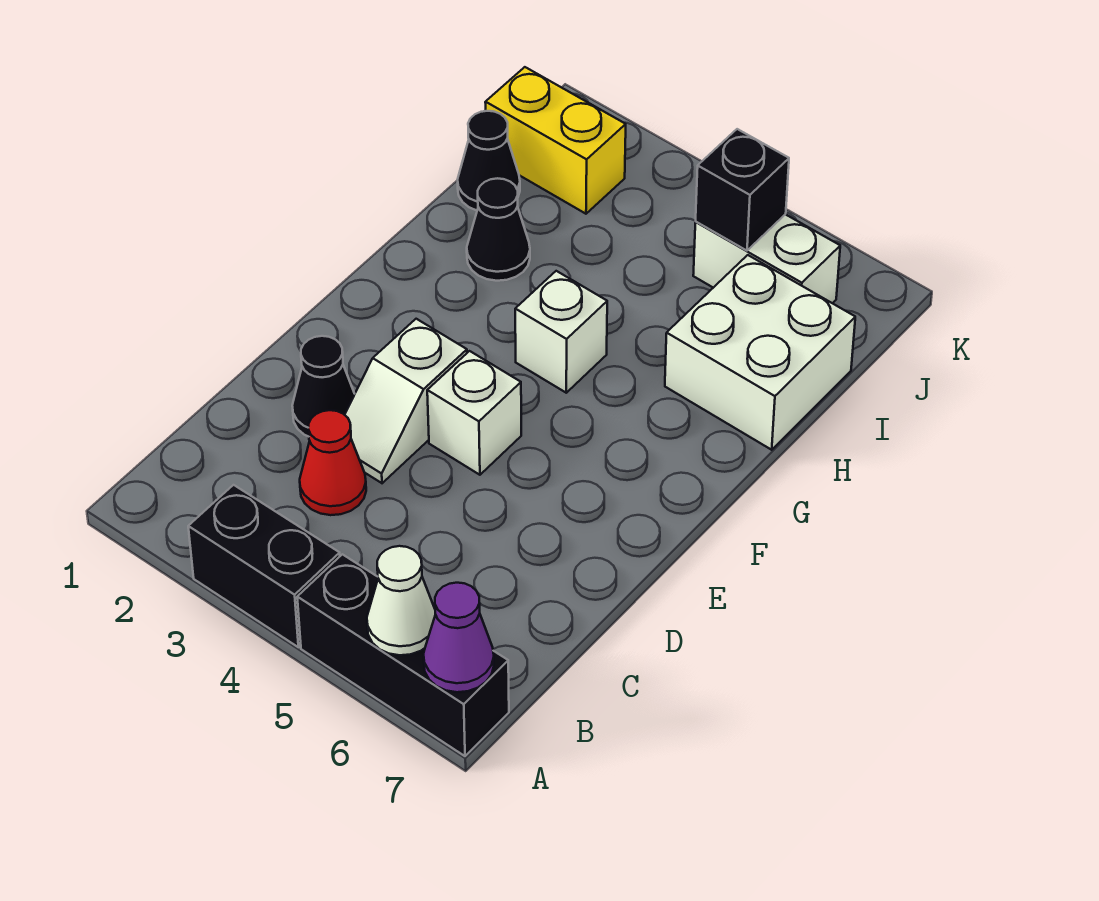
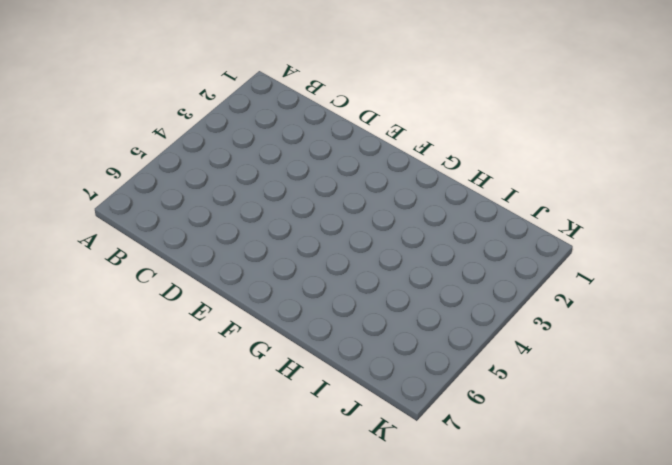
none -> black 1x2 brick [188,485,340,647]
none -> black 1x3 brick [297,554,509,756]
none -> red 1x1 cone [300,410,366,515]

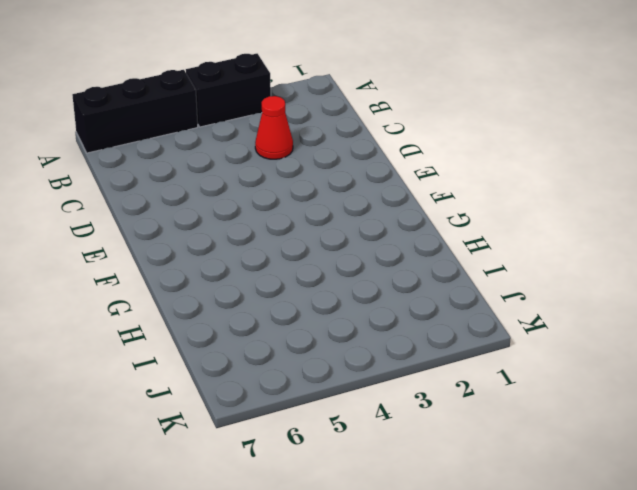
none -> black 1x1 cone [292,336,355,437]
none -> white 1x2 slope [345,319,467,483]
none -> white 1x1 brick [427,351,521,475]

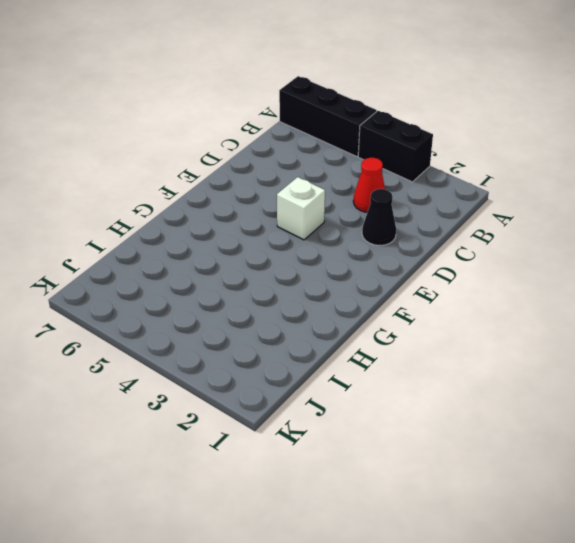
none -> white 1x2 slope [345,319,467,483]
none -> white 1x1 brick [515,271,607,393]
none -> black 1x1 cone [467,178,530,281]

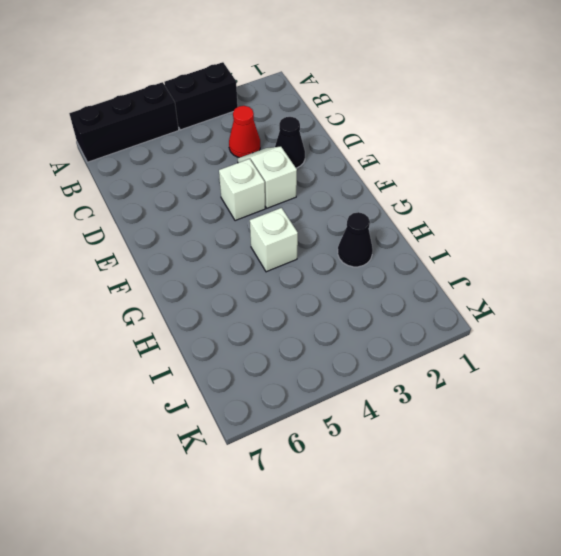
none -> white 2x2 brick [665,255,855,450]
none -> black 1x1 cone [458,111,520,210]
none -> yellow 1x2 brick [485,67,626,214]

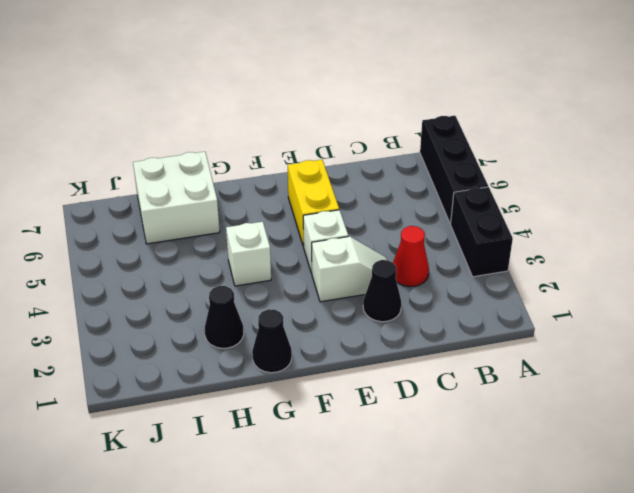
yellow 1x2 brick [288,160,339,247] -> yellow 1x2 brick moved to [485,67,626,214]
black 1x1 cone [252,309,292,373] -> black 1x1 cone moved to [458,111,520,210]
none -> white 1x2 brick [693,214,840,303]
none -> white 1x1 cone [367,546,435,655]
none -> purple 1x1 cone [423,583,494,692]

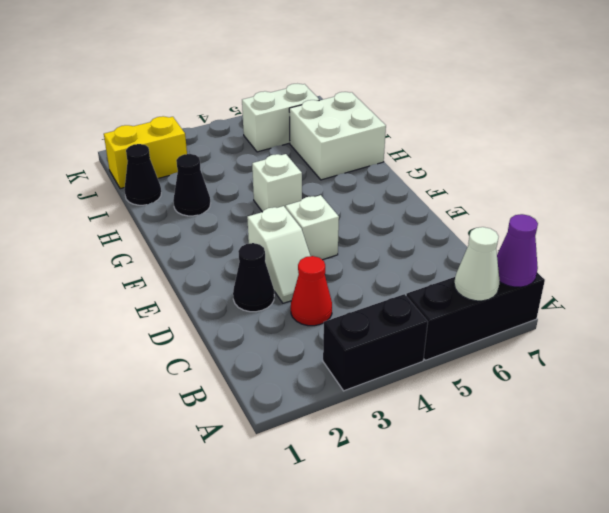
none -> black 1x1 brick [696,129,789,251]

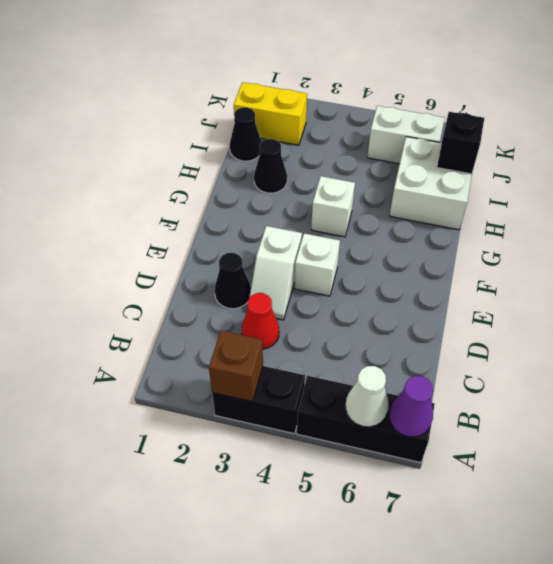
brown 1x1 brick [209,331,263,401] -> none
black 1x1 brick [437,112,484,174] -> black 1x1 brick moved to [696,129,789,251]

